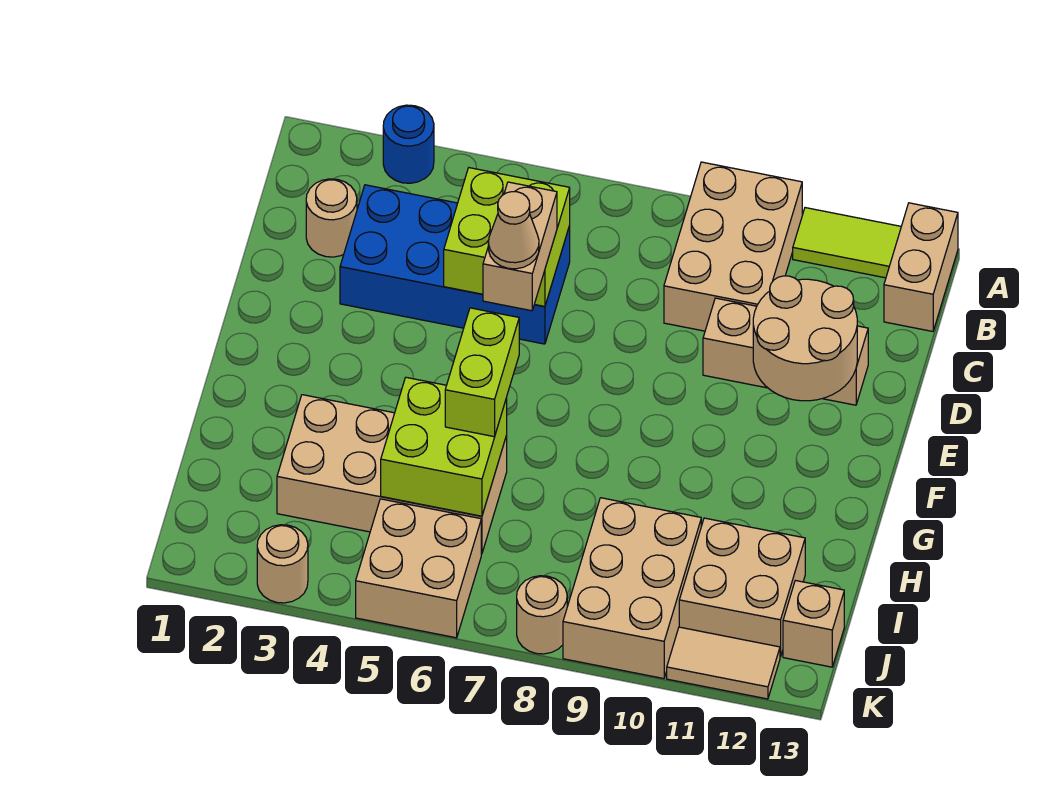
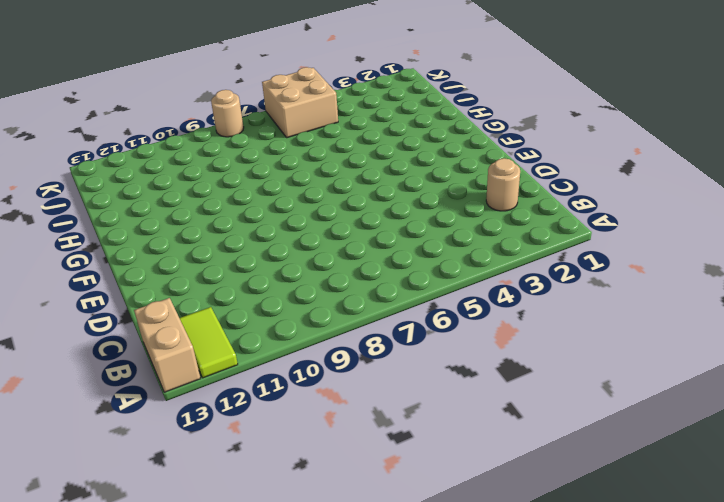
lime 1x2 tile [180,307,238,378] -> lime 1x2 tile turned to [793,208,901,278]
none -> blue 1x1 round brick [383,105,434,183]
none -> tan 2x3 brick [664,162,802,331]
none -> blue 2x4 brick [340,185,570,344]

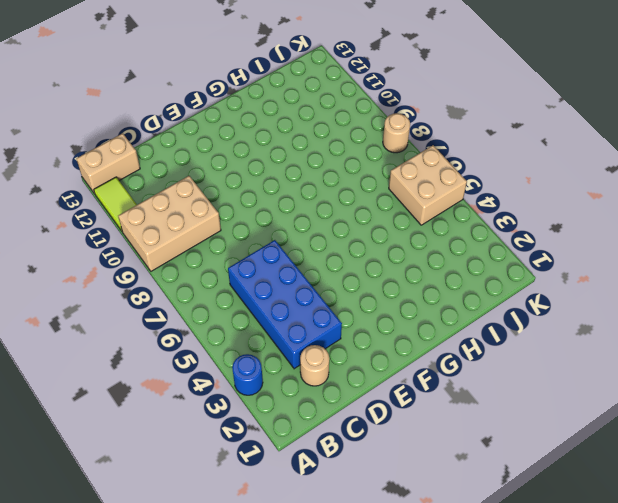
none -> tan 1x3 brick [703,298,868,405]
none -> tan 2x4 brick [277,395,507,554]
none -> tan 2x3 brick [563,498,701,679]

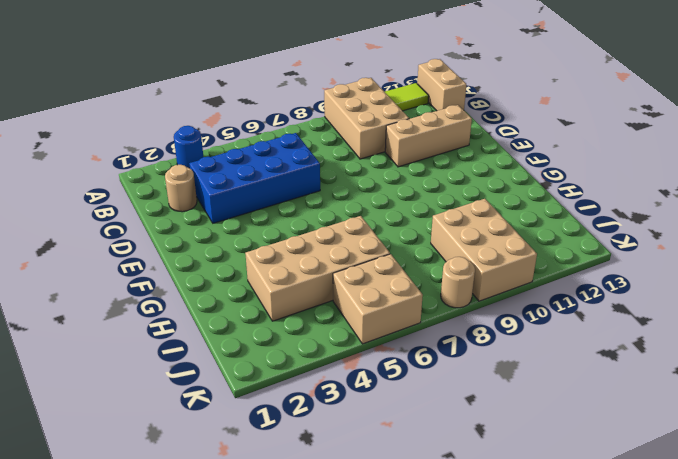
none -> tan 2x2 brick [679,518,805,657]
none -> tan 1x1 brick [783,580,844,667]
none -> tan 1x1 round brick [257,525,308,603]

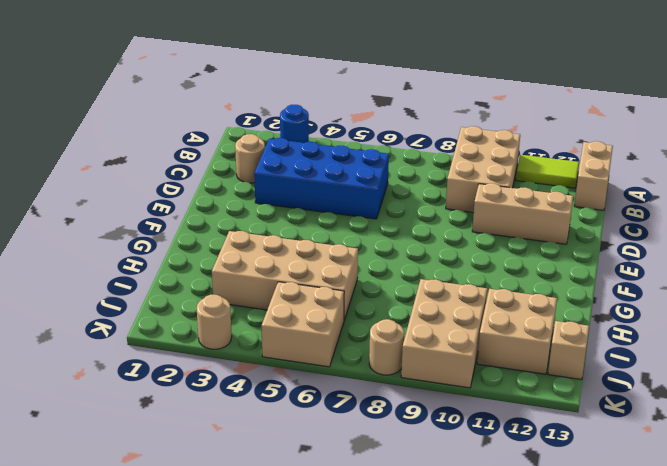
none -> tan 1x2 tile [667,627,780,699]
none -> lime 2x2 brick [444,168,570,307]
none -> tan 2x2 round brick [753,276,857,401]

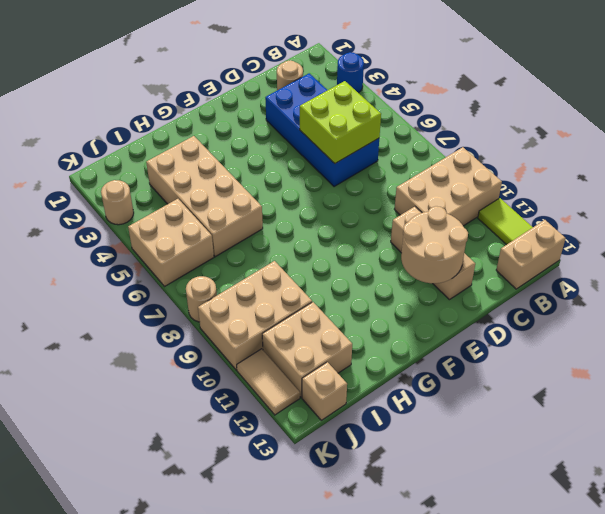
none -> lime 2x2 brick [381,377,507,516]
none -> tan 1x2 brick [483,182,557,311]
none -> lime 1x2 brick [445,308,519,437]

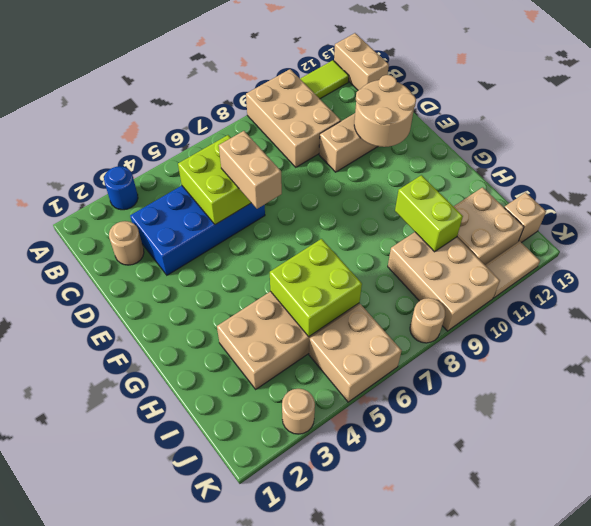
lime 1x2 brick [395,175,463,252] -> lime 1x2 brick moved to [445,308,519,437]
none -> tan 1x1 cone [488,192,539,269]

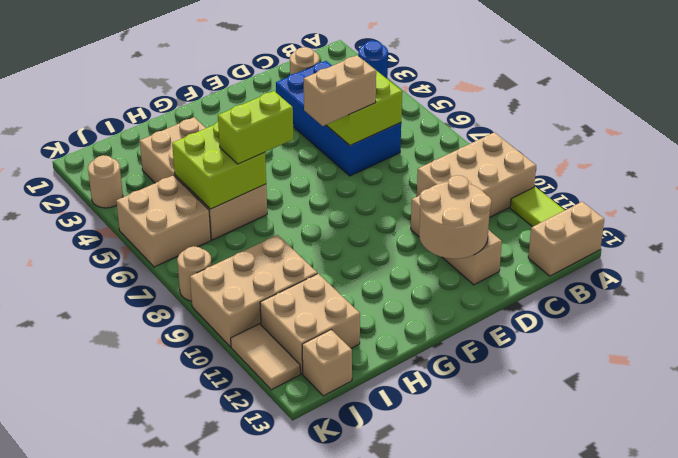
none -> tan 1x1 cone [488,192,539,269]

